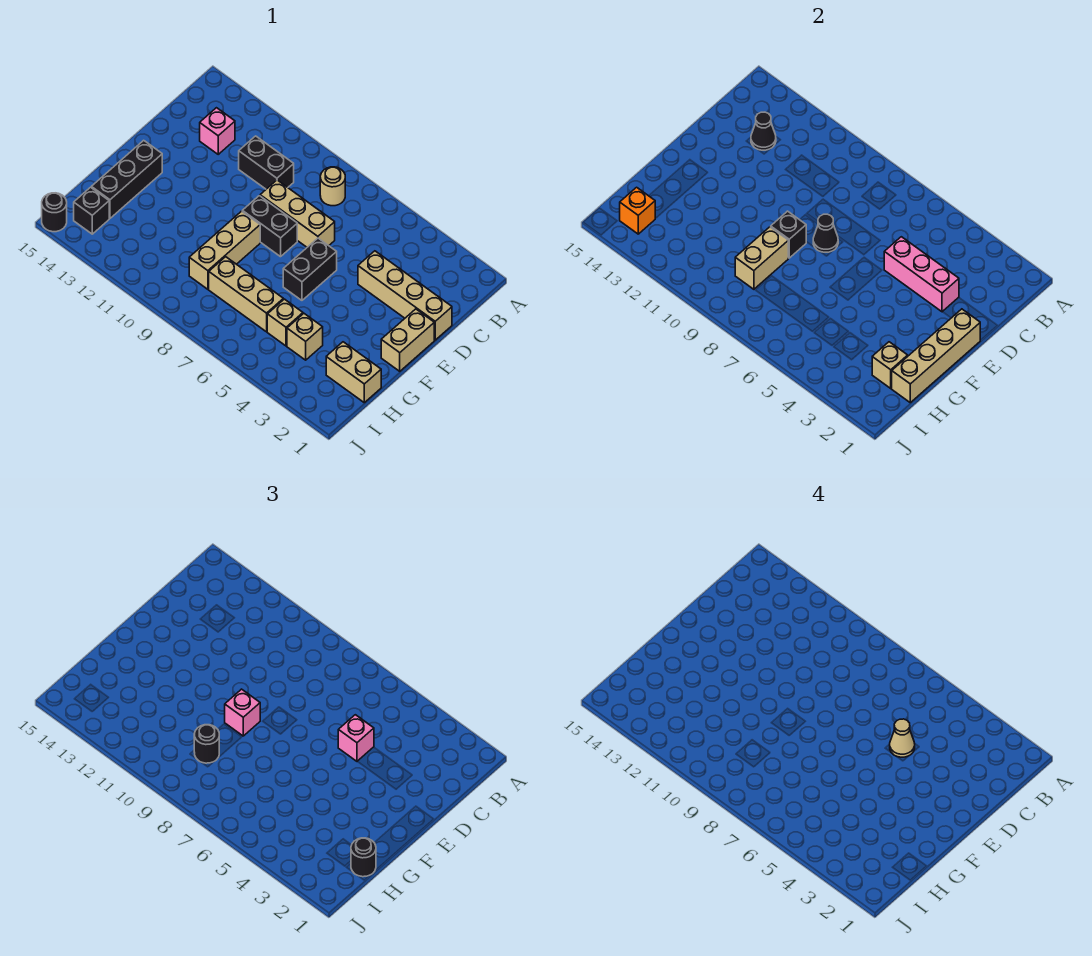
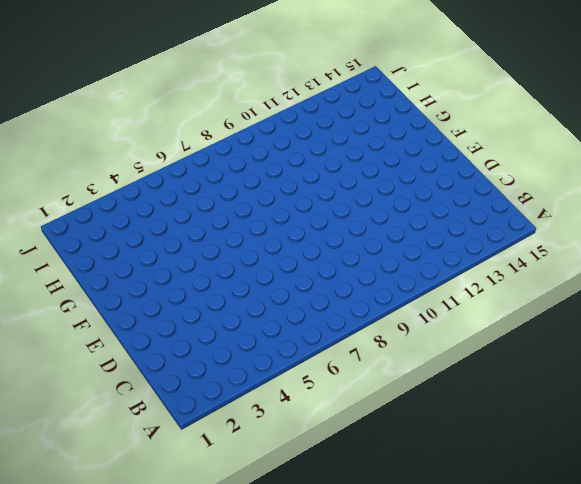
none -> tan 1x1 round brick [320,167,345,206]
none -> black 1x2 brick [239,136,294,189]
none -> pink 1x1 brick [200,108,235,154]

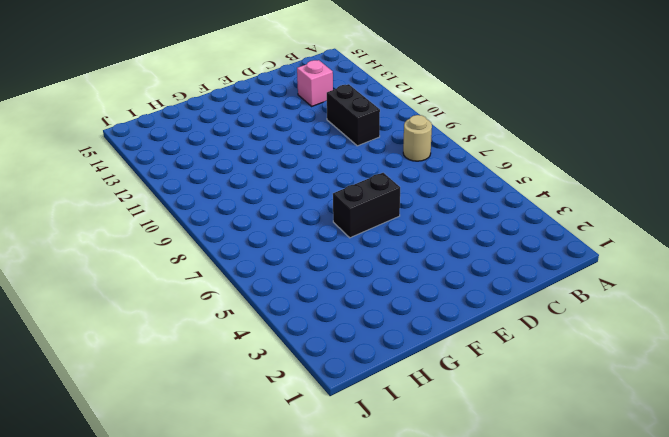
none -> tan 1x4 brick [358,251,452,340]
none -> tan 1x3 brick [260,180,335,247]
none -> tan 1x2 brick [381,309,434,371]

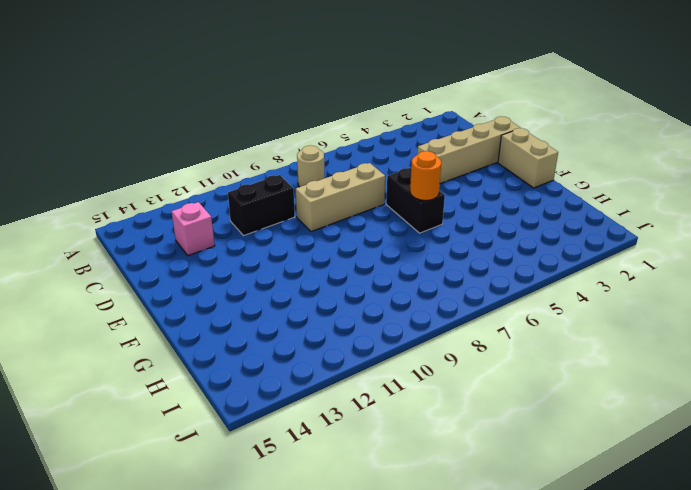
orange 1x1 round brick [410,151,441,200] -> none
none -> black 1x2 brick [242,196,297,257]
none -> tan 1x3 brick [189,211,260,289]
none -> black 1x3 brick [91,140,162,218]

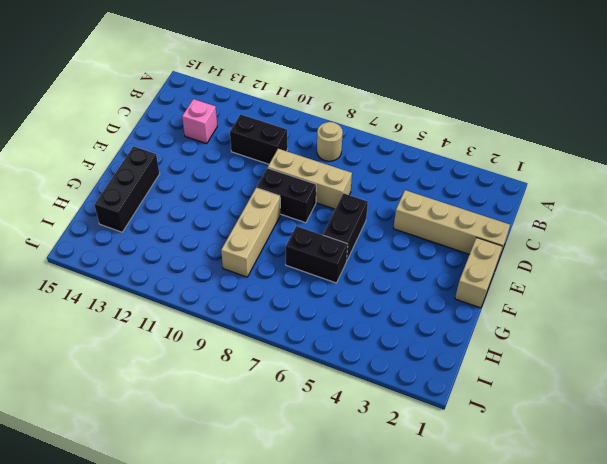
black 1x2 brick [286,226,348,283] -> none
none -> tan 1x2 brick [326,342,381,403]
none -> tan 1x1 brick [287,314,323,360]
none -> tan 1x1 brick [267,299,303,346]

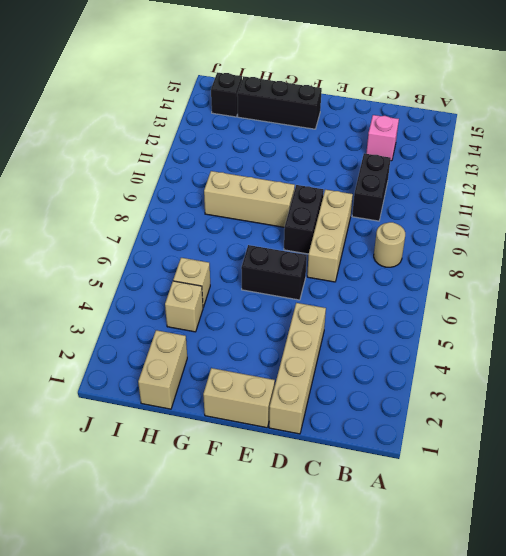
none -> tan 1x3 brick [209,257,283,332]
none -> black 1x1 round brick [42,193,67,232]
none -> black 1x1 cone [751,112,776,150]

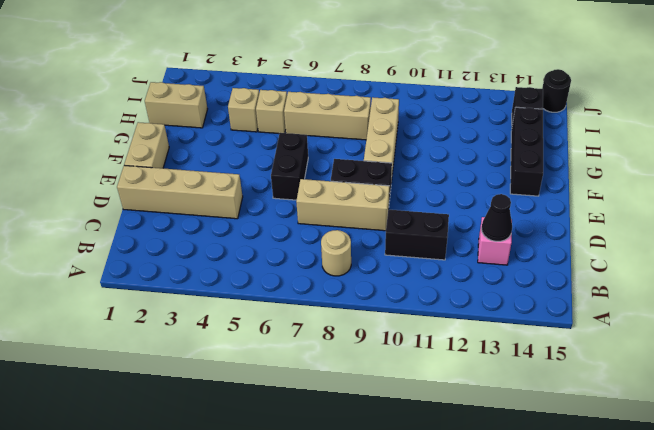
none -> pink 1x3 brick [884,237,959,312]
none -> tan 1x4 brick [891,309,980,403]
none -> black 1x1 cone [813,214,838,252]

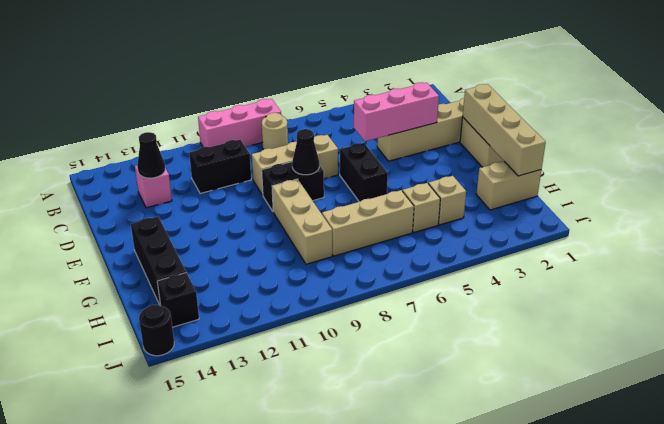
pink 1x3 brick [198,99,281,147] -> none
none -> black 1x1 brick [771,211,806,258]
none -> tan 1x2 brick [735,227,788,289]
none -> tan 1x1 brick [872,342,908,388]

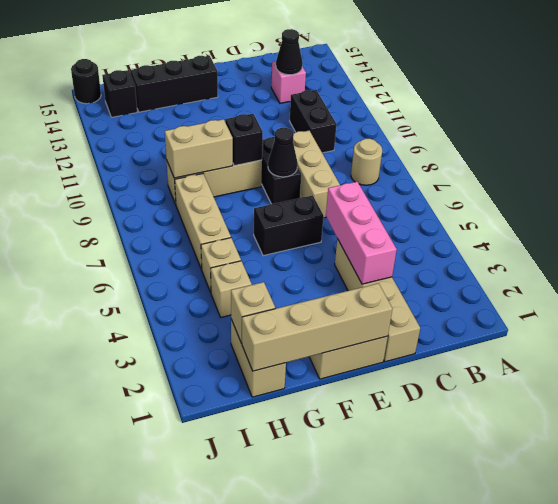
none -> orange 1x1 brick [620,187,655,234]
none -> pink 1x1 brick [338,715,374,761]
none -> pink 1x1 brick [225,689,260,736]

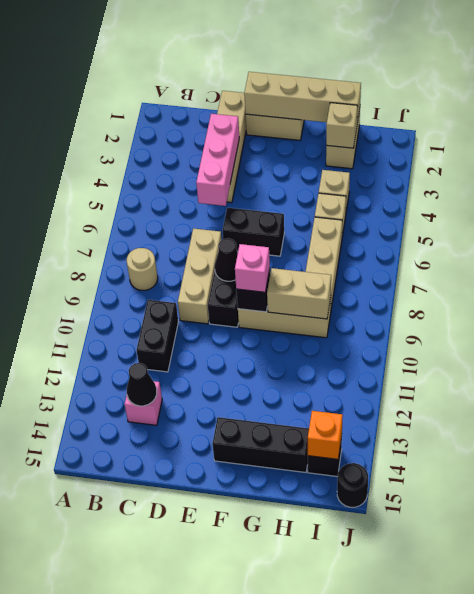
none -> pink 1x1 brick [338,715,374,761]
none -> black 1x1 round brick [351,838,376,877]
none -> black 1x1 round brick [194,725,219,763]

